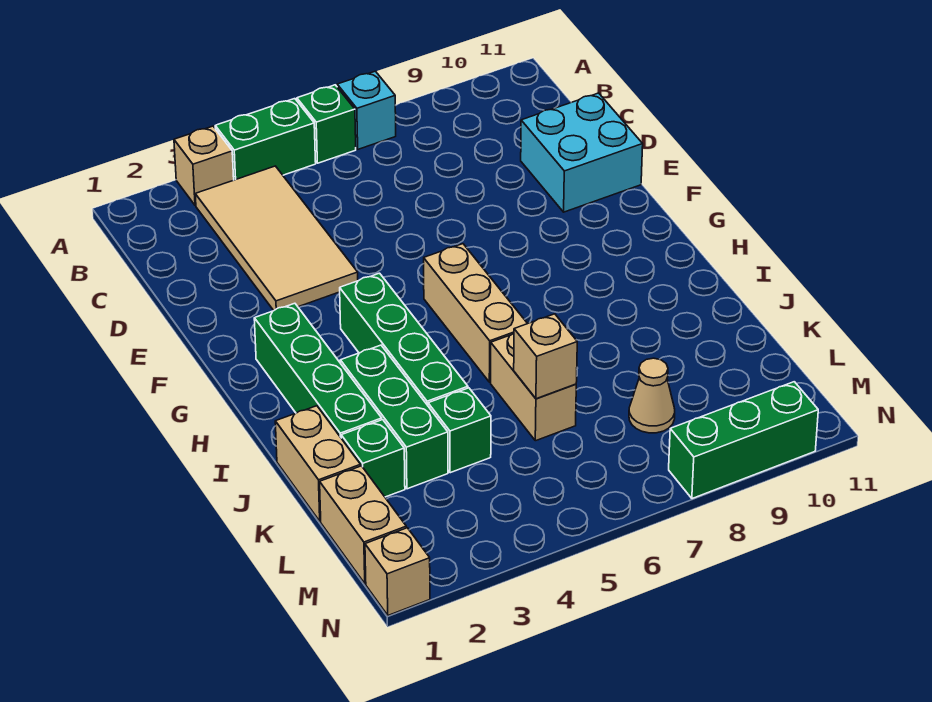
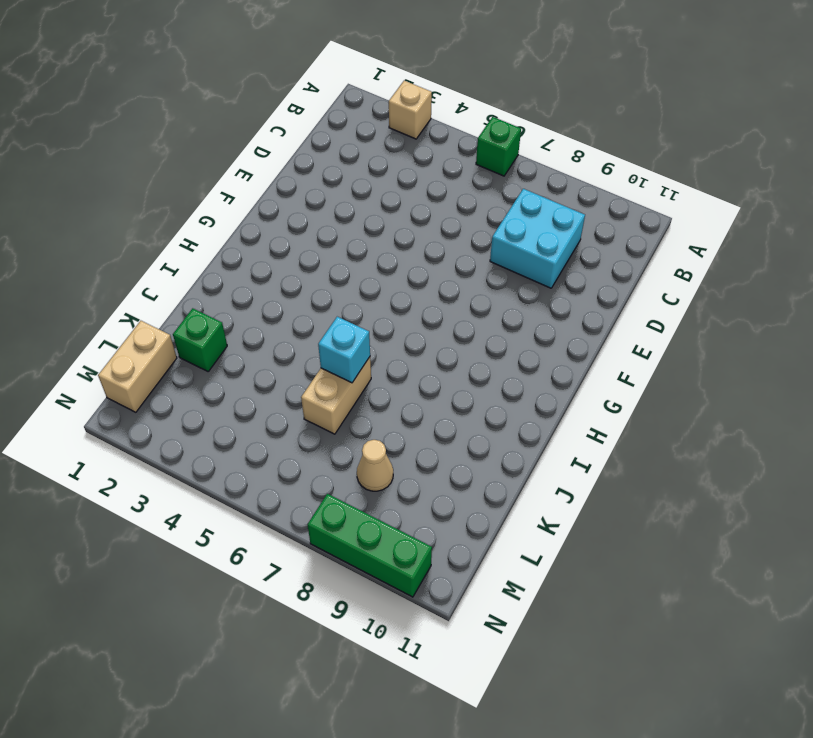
cyan 2x2 brick [490,189,585,288] -> cyan 2x2 brick moved to [521,93,643,212]
cyan 1x1 brick [318,317,370,383] -> cyan 1x1 brick moved to [337,71,396,149]
none -> green 1x2 brick [215,99,316,180]
none -> tan 2x4 tile [195,166,358,310]
none -> green 1x4 brick [254,303,382,437]

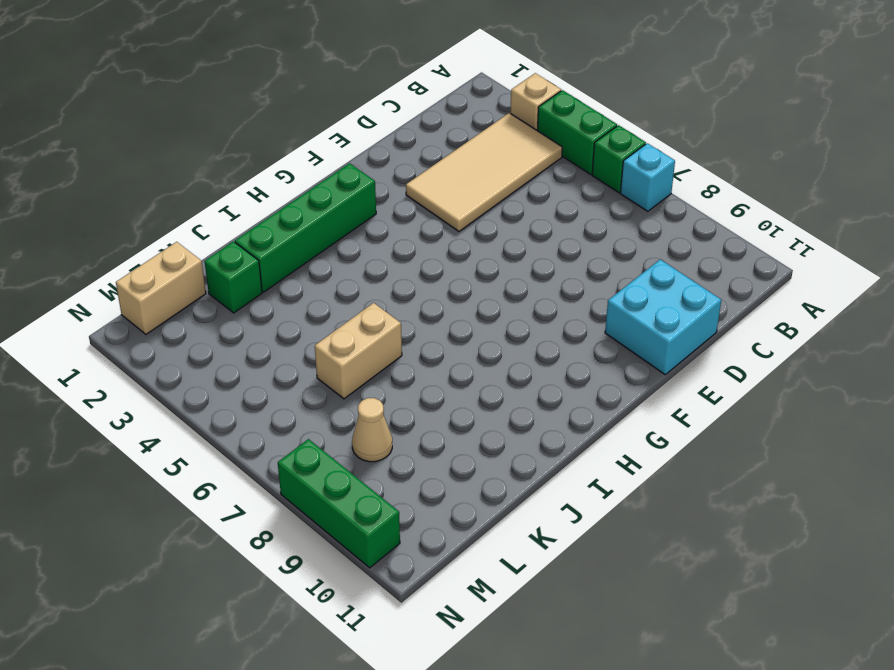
none -> green 1x4 brick [340,273,468,405]
none -> tan 1x3 brick [424,244,528,382]
none -> green 1x3 brick [340,345,448,489]

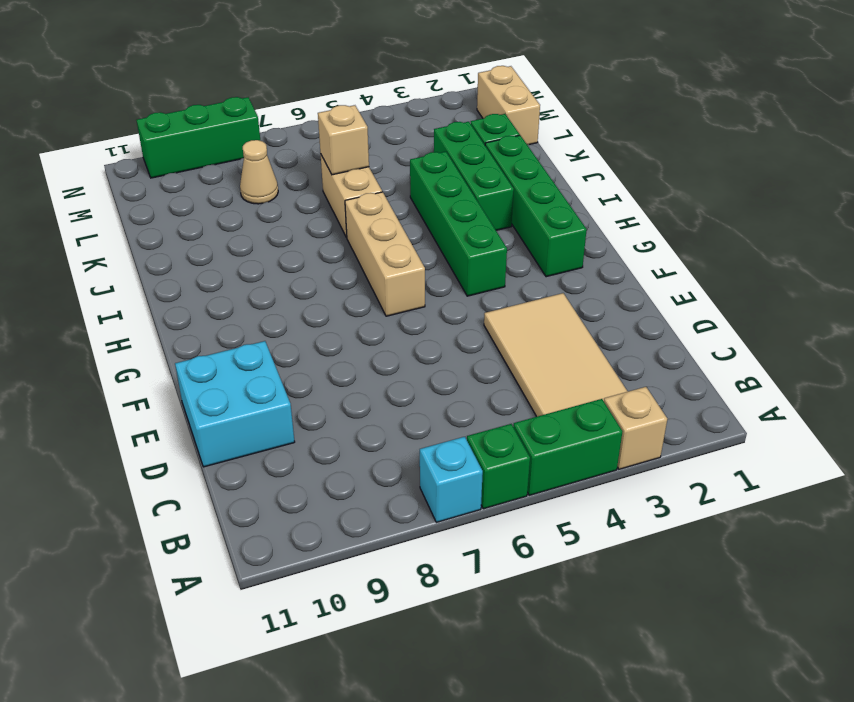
none -> tan 1x2 brick [275,406,361,521]
none -> green 1x1 brick [428,388,491,473]
none -> tan 1x1 brick [365,528,430,615]

